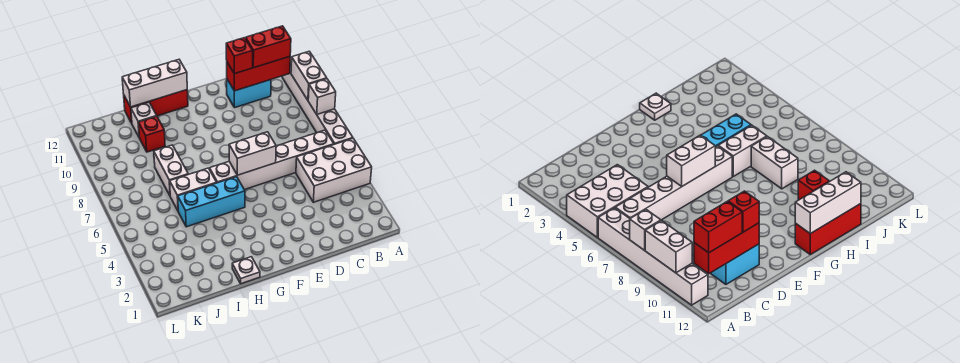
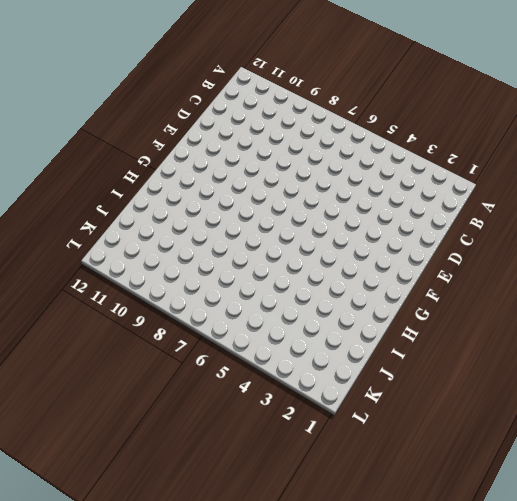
none -> white 2x3 brick [296,139,372,202]
none -> white 1x6 brick [282,58,353,144]
none -> white 1x6 brick [210,130,334,190]

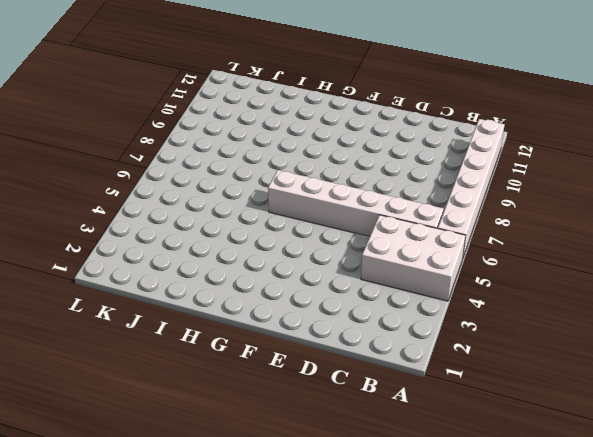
none -> cyan 1x2 brick [227,80,271,108]
none -> cyan 1x3 brick [178,177,245,227]
none -> red 1x3 brick [124,90,188,123]

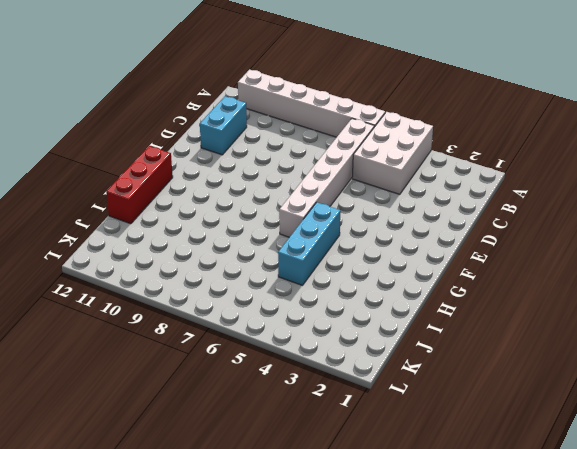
none -> white 1x1 plate [232,257,260,284]
none -> white 1x2 brick [170,168,217,210]
none -> white 1x2 brick [154,145,188,195]

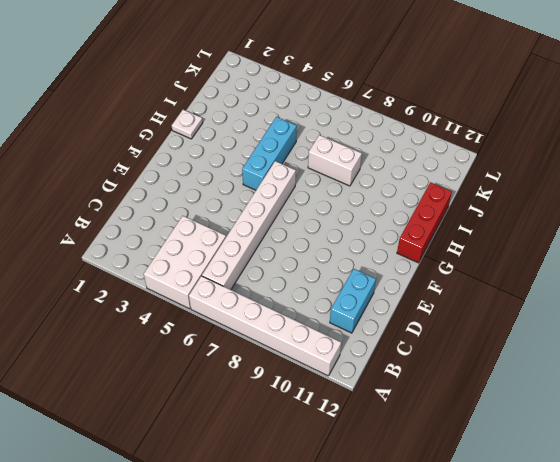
none -> white 1x2 brick [170,168,217,210]
none -> red 1x1 brick [138,116,165,152]
none -> white 1x1 brick [131,102,156,137]

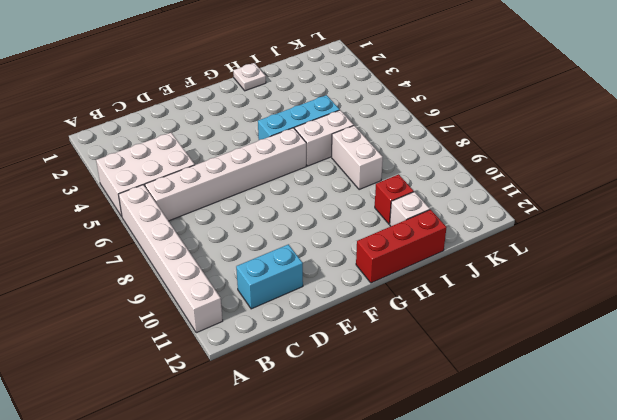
none -> white 1x1 brick [308,79,336,114]
none -> white 1x2 brick [291,51,327,100]
none -> red 1x3 brick [227,57,290,91]

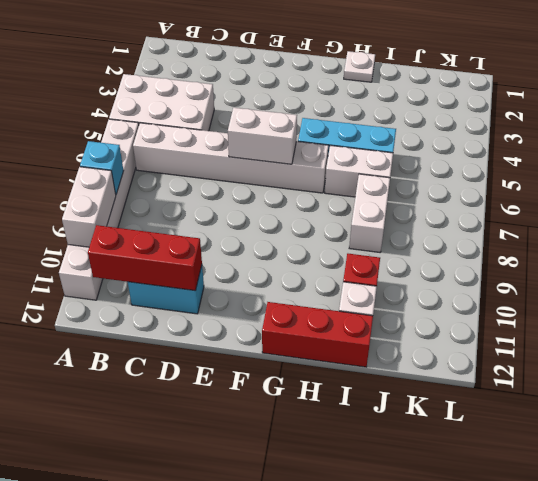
cyan 1x1 brick [80,141,124,194] -> white 1x1 brick [308,79,336,114]
none -> white 1x3 brick [122,60,187,107]
none -> red 1x2 brick [246,26,291,68]
none -> red 1x1 brick [226,38,253,74]

